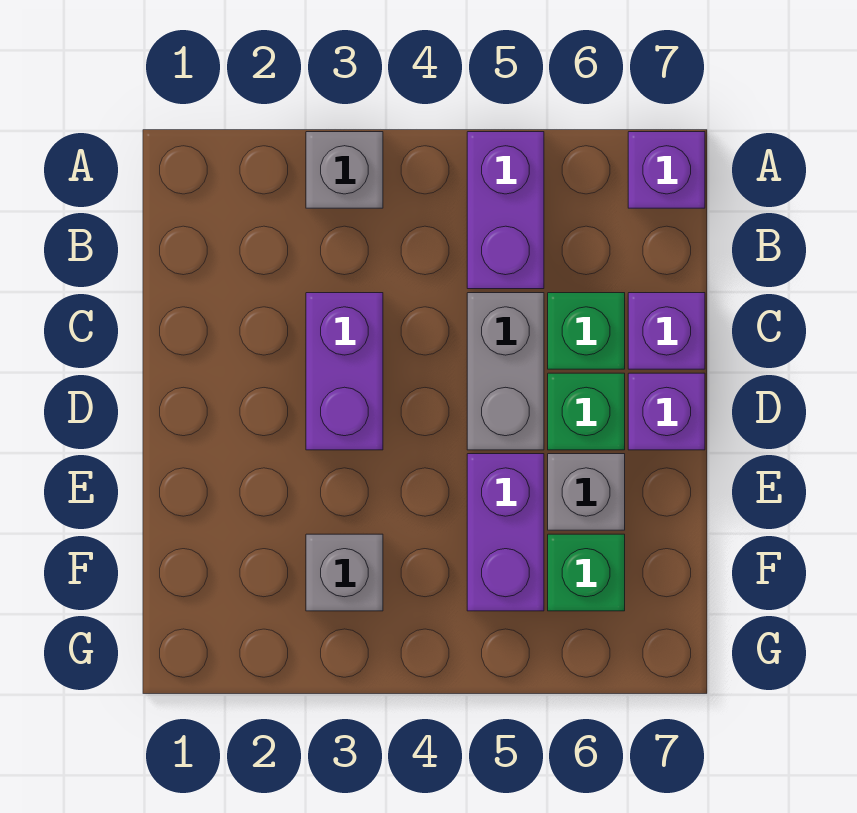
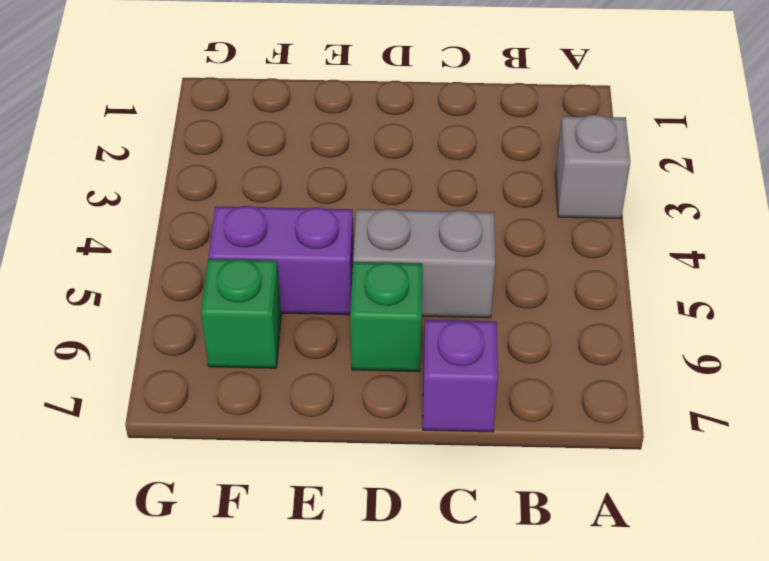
none -> purple 1x2 brick [467,132,544,289]
none -> purple 1x1 brick [628,132,705,208]
none -> purple 1x2 brick [306,293,383,450]

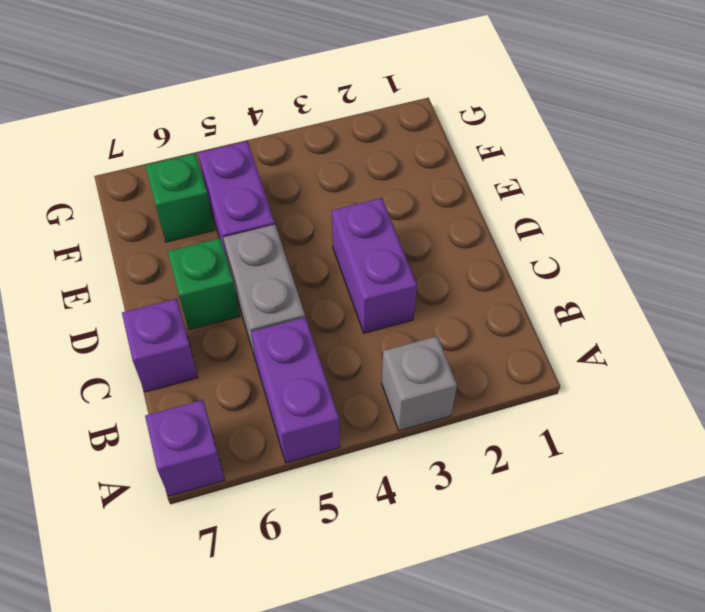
none -> green 1x1 brick [548,293,625,369]
none -> purple 1x1 brick [628,373,705,450]
none -> grey 1x1 brick [548,454,625,530]

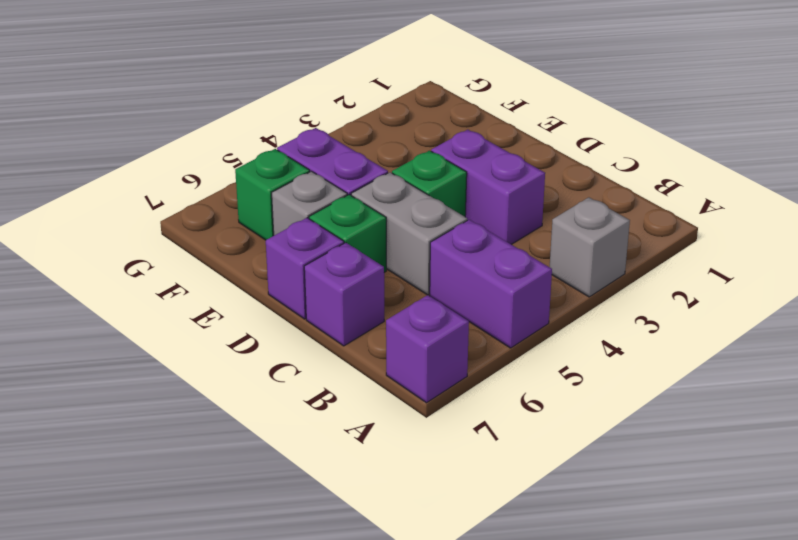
green 1x1 brick [392,151,467,217] -> green 1x1 brick moved to [548,293,625,369]
none -> grey 1x1 brick [306,534,383,611]

